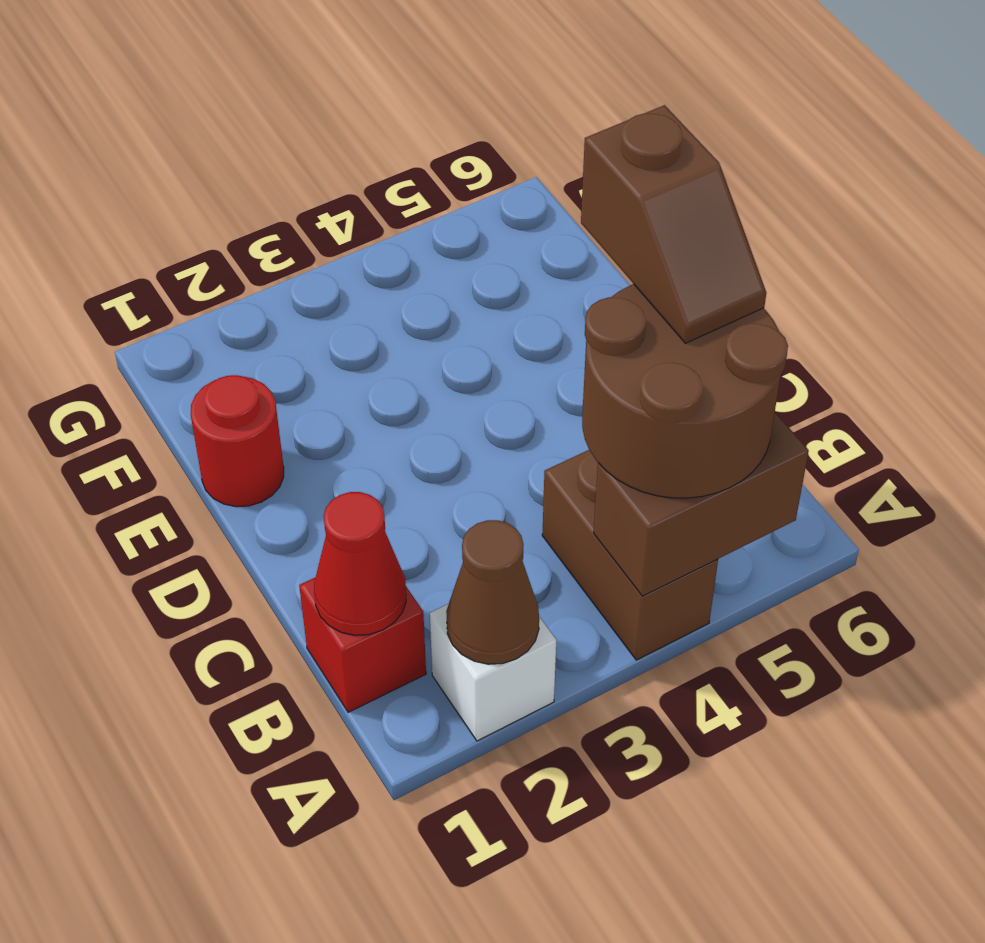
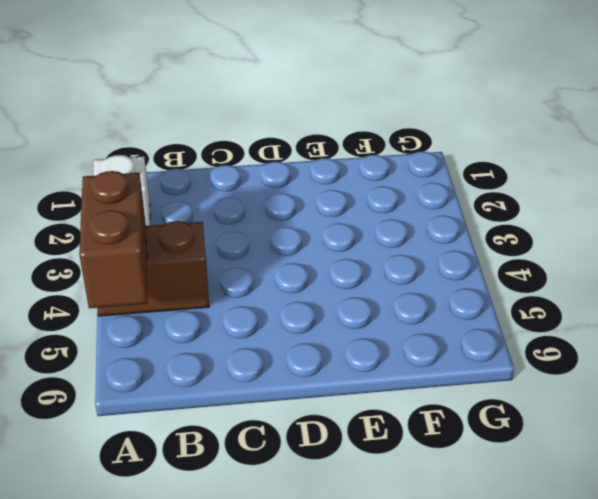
none -> red 1x1 brick [299,578,426,712]
none -> red 1x1 round brick [191,375,284,507]

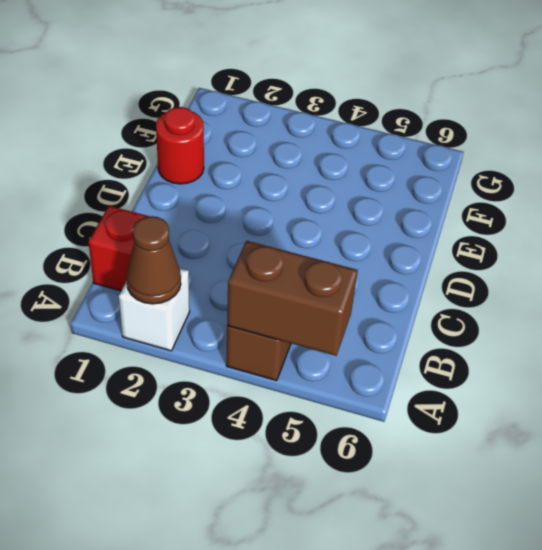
none -> red 1x1 cone [314,492,406,635]
none -> brown 2x2 round brick [582,284,788,498]

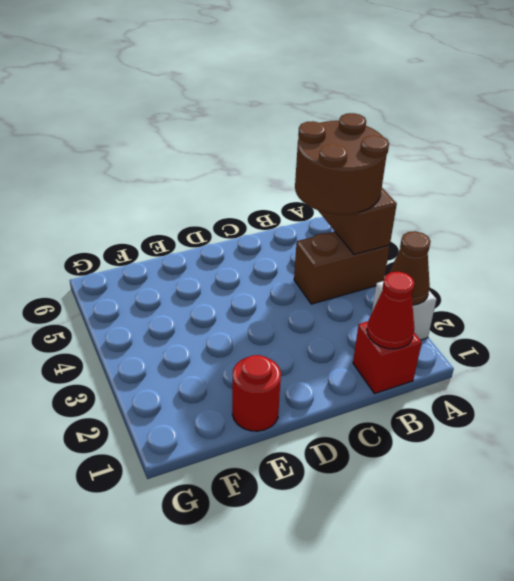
none -> brown 1x2 slope [581,105,766,343]

